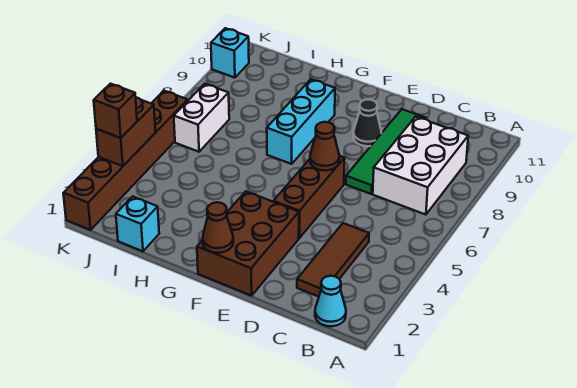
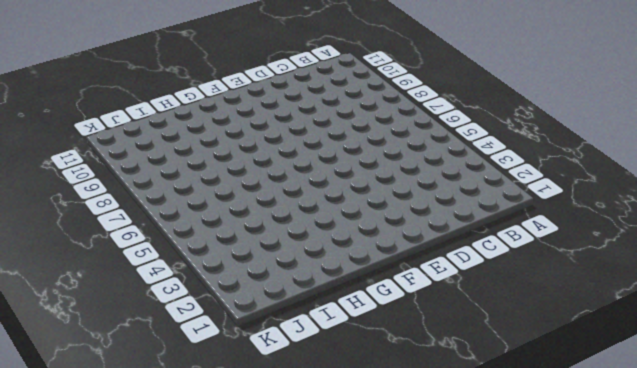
none -> cyan 1x1 cone [315,276,346,326]
none -> white 2x3 brick [373,117,468,215]
none -> brown 1x3 tile [297,223,369,297]

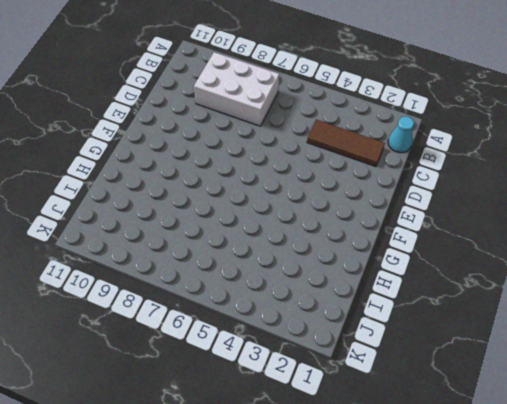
none -> green 1x4 tile [346,109,427,194]
none -> brown 2x3 brick [197,191,299,296]
none -> brown 1x3 brick [274,156,345,238]

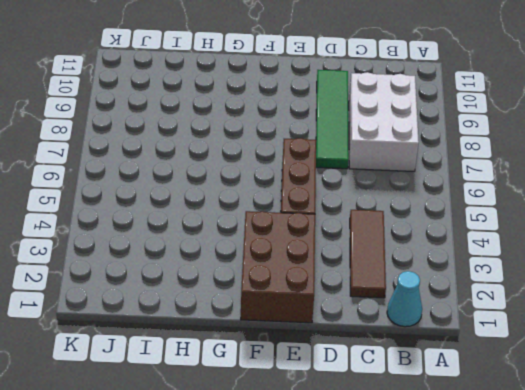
none -> black 1x1 cone [353,99,381,146]
none -> cyan 1x3 brick [267,79,335,164]
none -> cyan 1x1 brick [116,196,159,251]

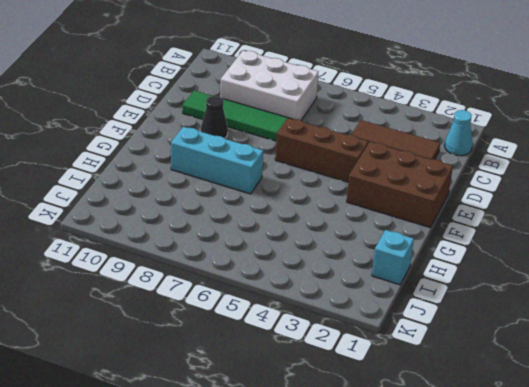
none -> white 1x2 brick [174,84,229,152]
none -> brown 1x6 brick [63,91,188,230]
none -> cyan 1x1 brick [211,28,249,78]

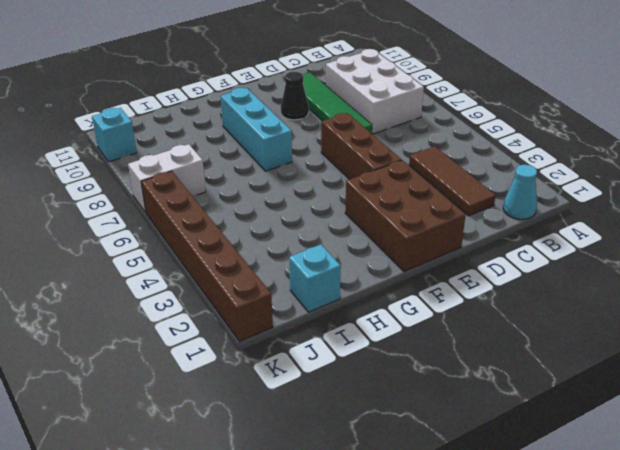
white 1x2 brick [128,144,206,213] -> white 1x2 brick turned to [174,84,229,152]
none -> brown 1x1 cone [310,122,339,171]
none -> brown 1x1 cone [203,202,233,253]
none -> brown 1x2 brick [96,98,156,166]

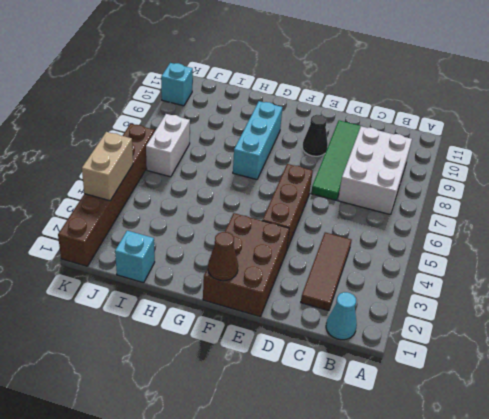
tan 1x2 brick [82,132,133,201] -> brown 1x2 brick [96,98,156,166]
none -> brown 1x1 cone [310,122,339,171]
none -> brown 1x1 brick [94,84,137,138]

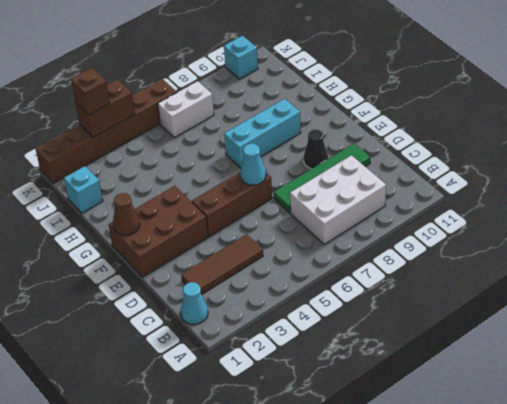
cyan 1x1 cone [240,144,266,185] -> brown 1x1 cone [310,122,339,171]

